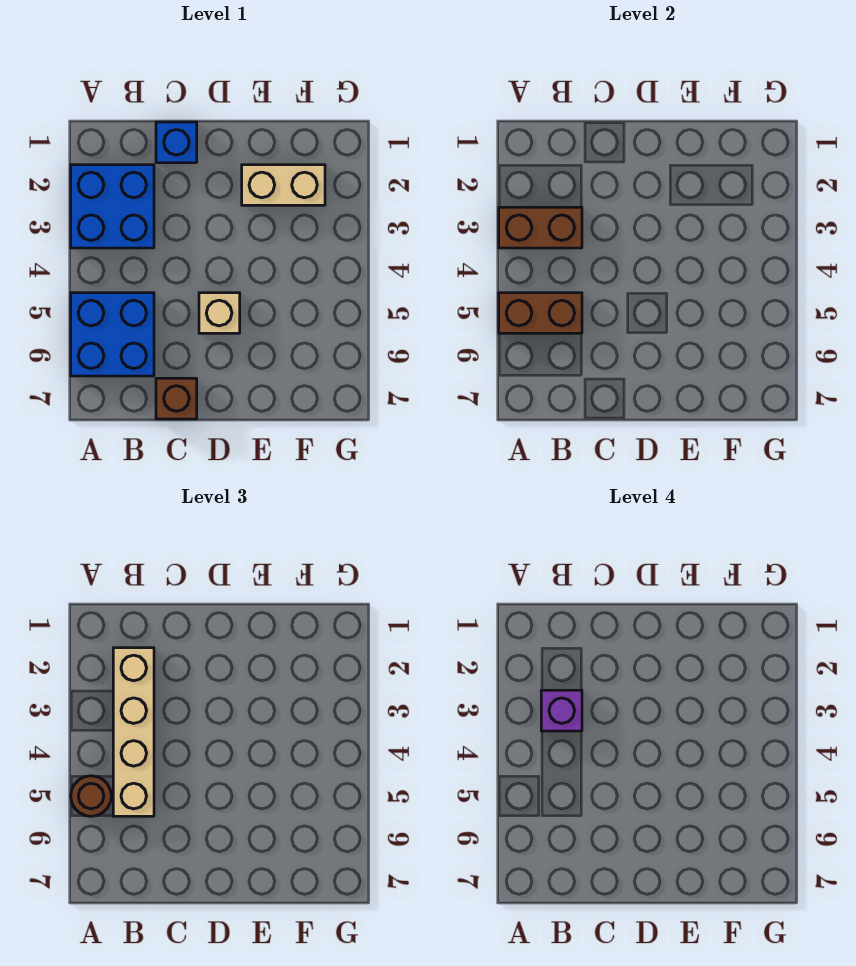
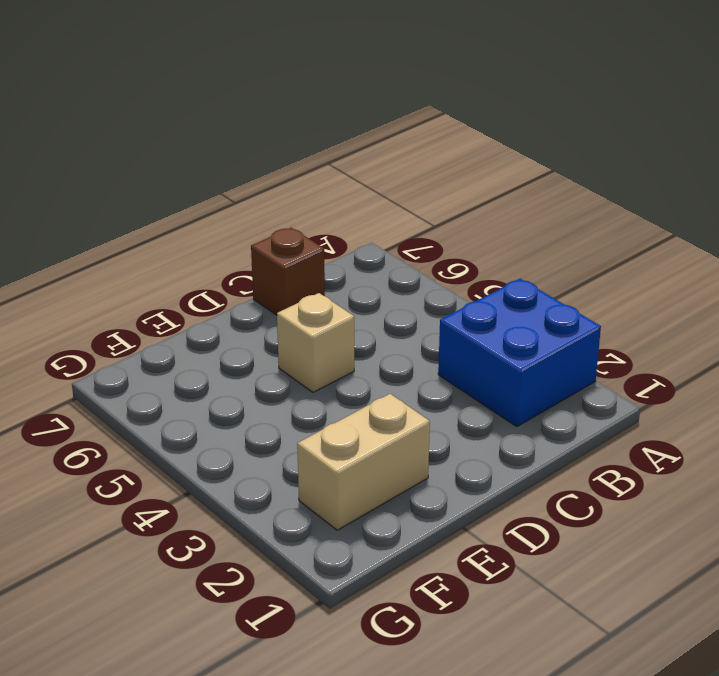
none -> blue 2x2 brick [71,293,154,376]
none -> blue 1x1 brick [156,122,197,163]

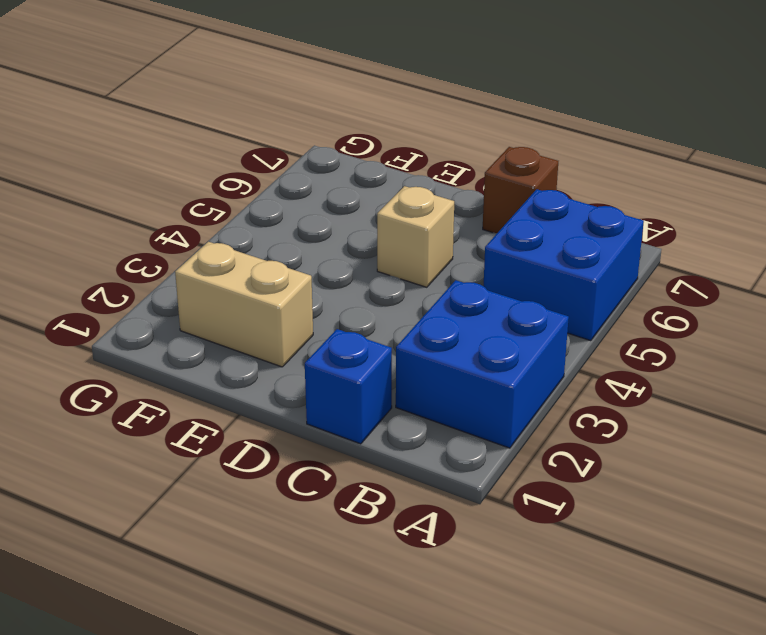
none -> brown 1x2 brick [499,207,582,248]
none -> brown 1x2 brick [499,293,582,333]

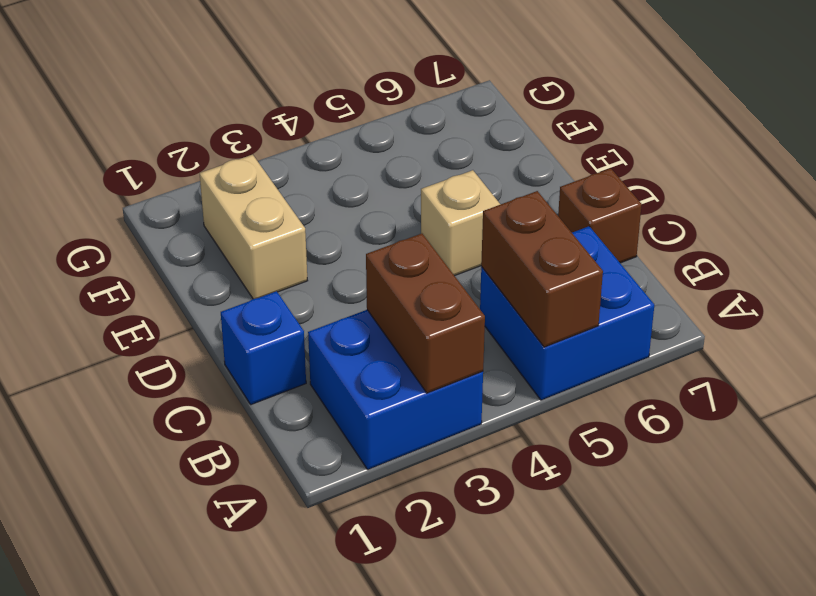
none -> brown 1x1 round brick [71,776,111,816]
none -> tan 1x4 brick [113,648,154,816]

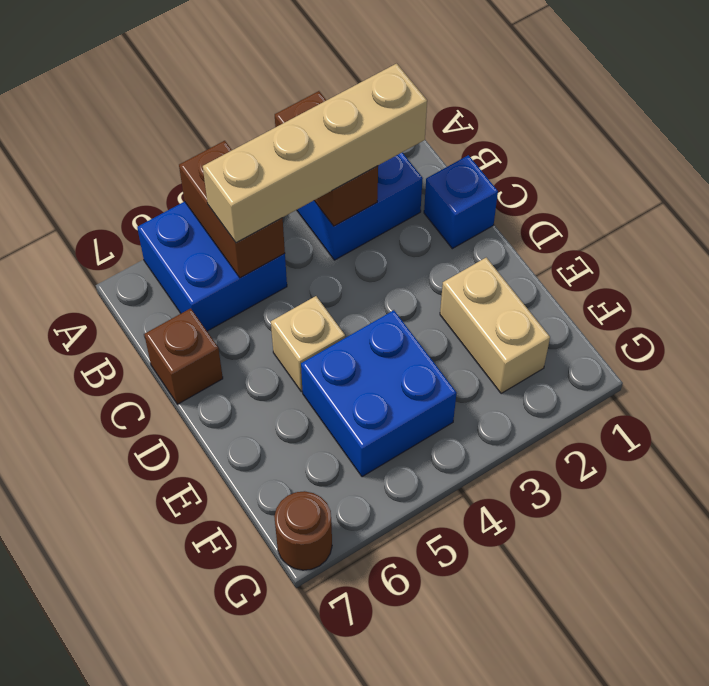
blue 2x2 brick [301,310,456,477] -> none
brown 1x1 round brick [274,491,332,570] -> brown 1x1 round brick moved to [71,776,111,816]
none -> purple 1x1 brick [541,690,582,731]

